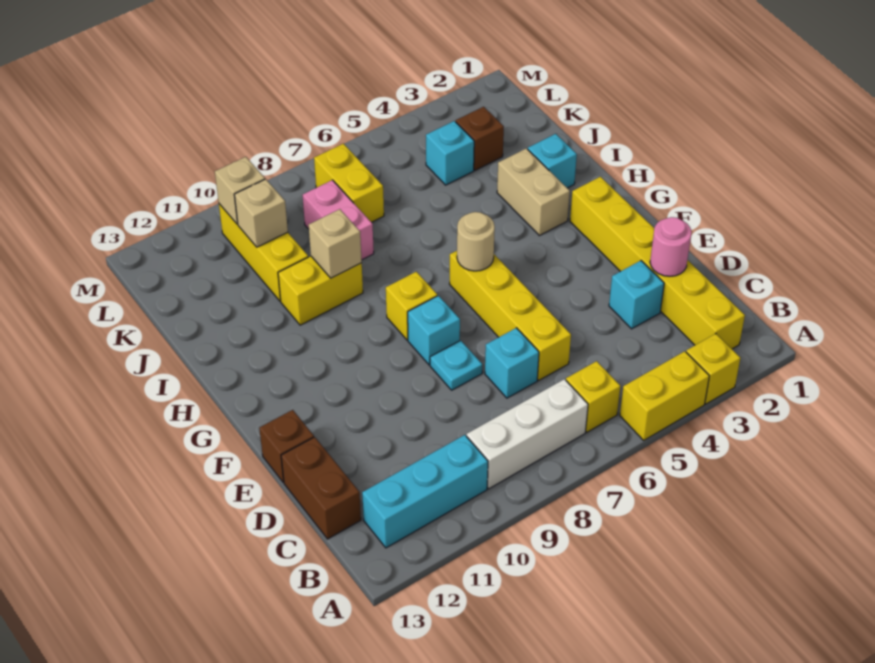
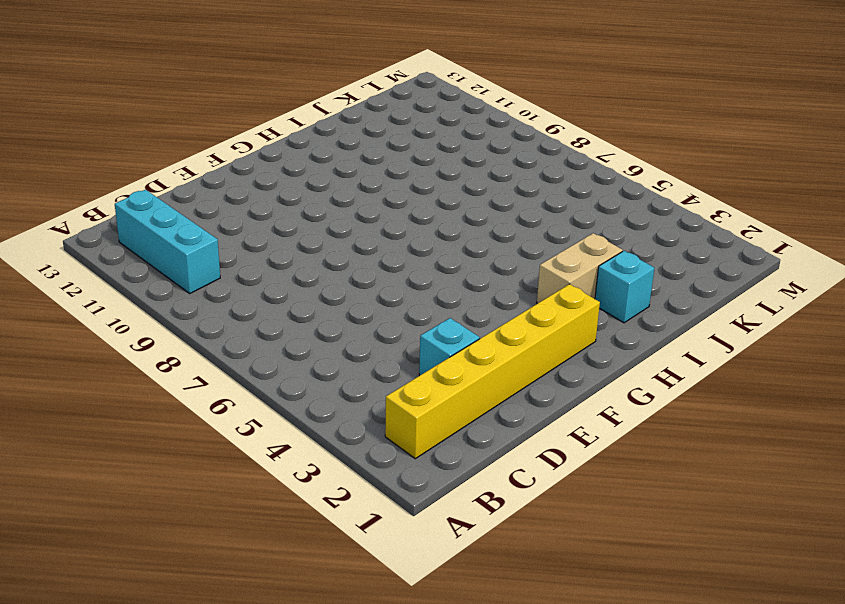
none -> yellow 1x1 brick [686,334,740,404]
none -> yellow 1x2 brick [620,351,709,440]
none -> yellow 1x1 brick [566,361,620,432]

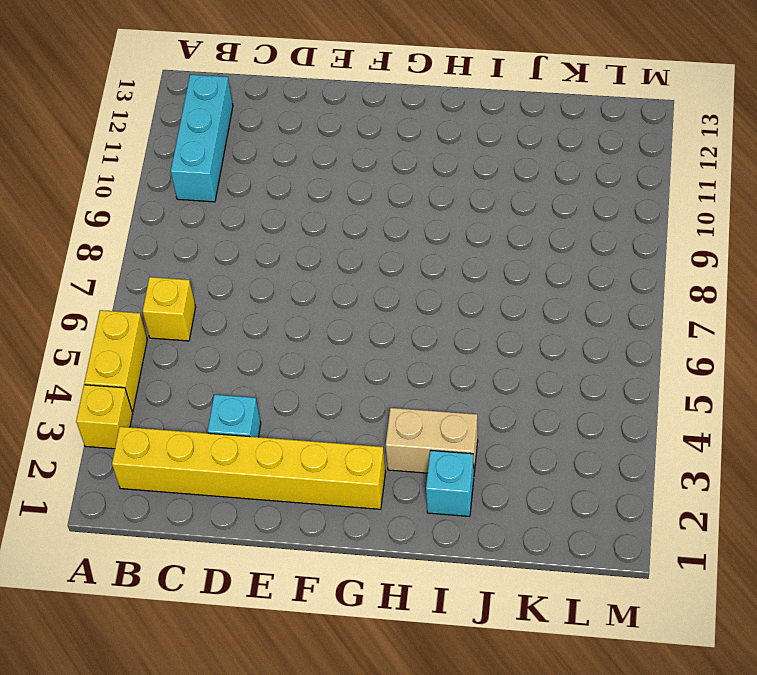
none -> white 1x3 brick [467,379,588,489]
none -> brown 1x2 brick [281,437,361,539]
none -> yellow 1x4 brick [450,251,571,380]

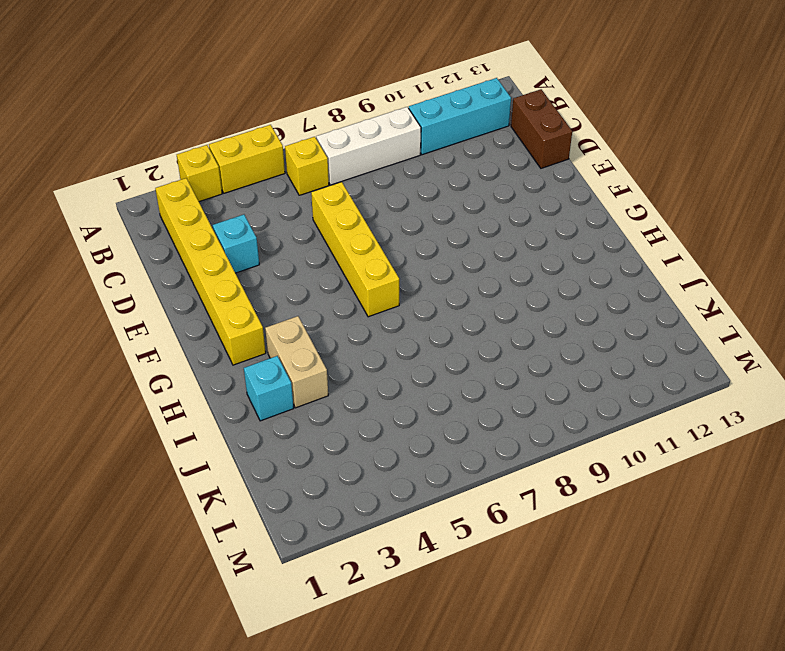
none -> cyan 1x1 brick [485,328,539,398]
none -> cyan 1x1 plate [430,340,482,390]
none -> brown 1x1 brick [259,410,314,482]

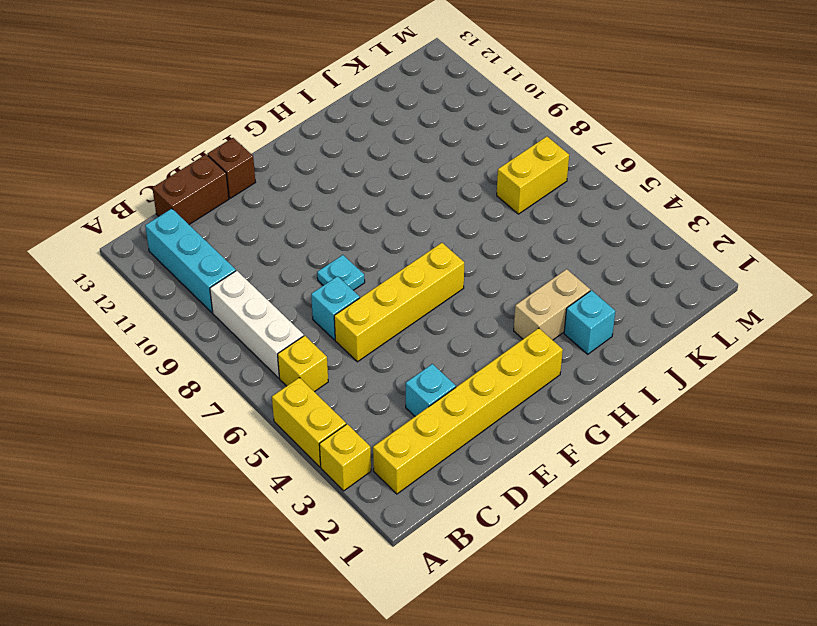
none -> cyan 1x1 brick [408,296,460,365]
none -> yellow 1x1 brick [386,272,437,340]
none -> yellow 1x2 brick [278,256,363,325]

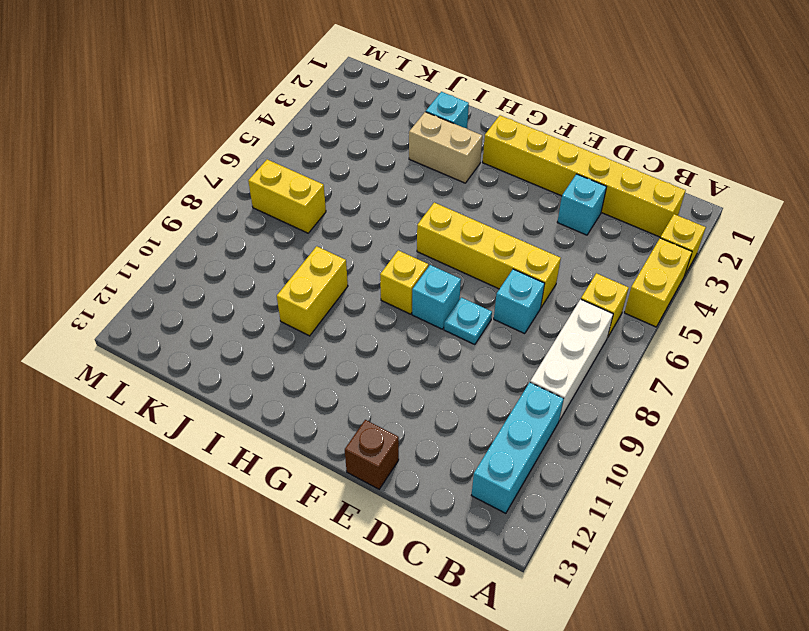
none -> brown 1x2 brick [281,437,361,539]
none -> pink 1x2 brick [303,180,374,260]
none -> yellow 1x3 brick [219,204,308,301]

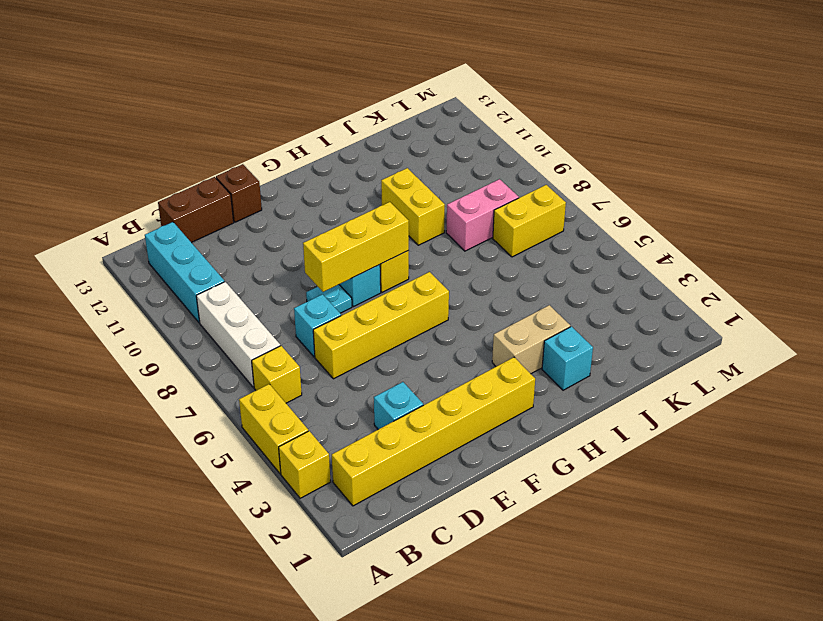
yellow 1x3 brick [303,202,409,292] -> yellow 1x3 brick moved to [219,204,308,301]
none -> brown 1x1 brick [456,107,504,170]
none -> cyan 1x1 brick [426,121,474,185]
none -> pink 1x1 round brick [650,217,691,276]

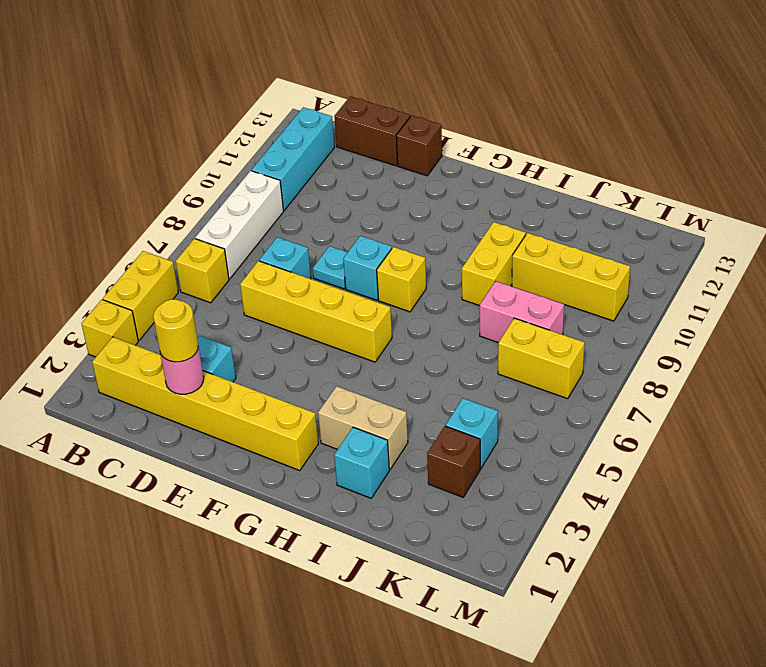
yellow 1x1 round brick [153,299,198,362] -> none
none -> tan 1x1 round brick [457,212,495,271]
none -> tan 1x1 brick [309,209,362,278]
none -> tan 1x1 brick [234,179,288,247]

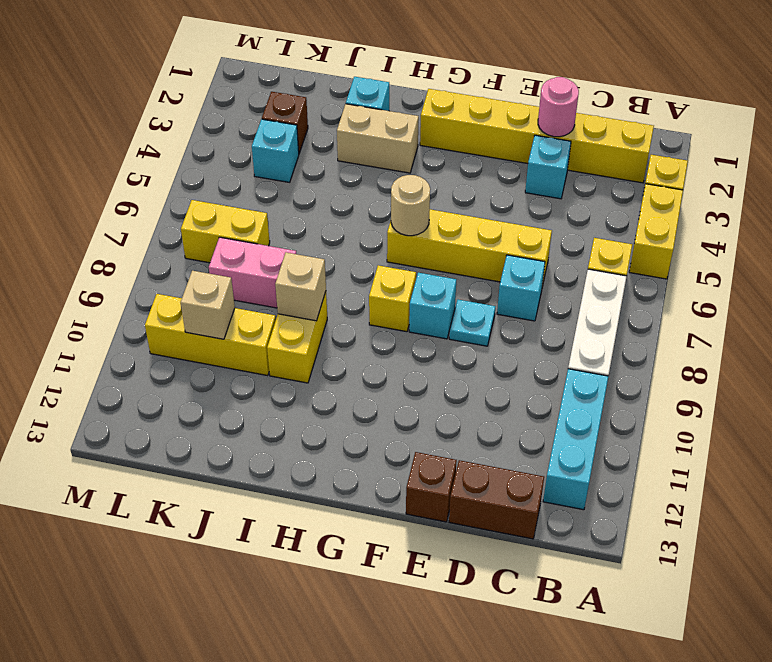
none -> tan 1x1 brick [215,157,265,224]

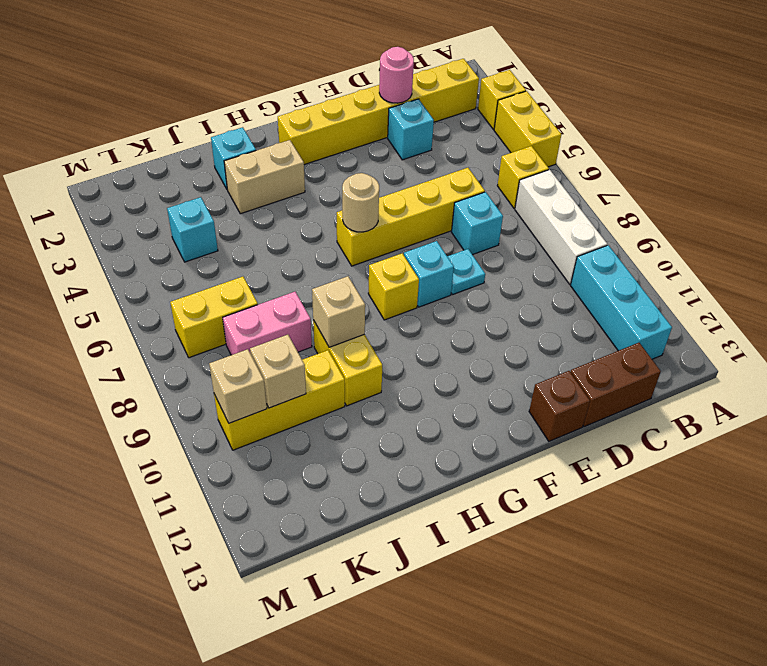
none -> brown 1x1 brick [456,107,504,170]

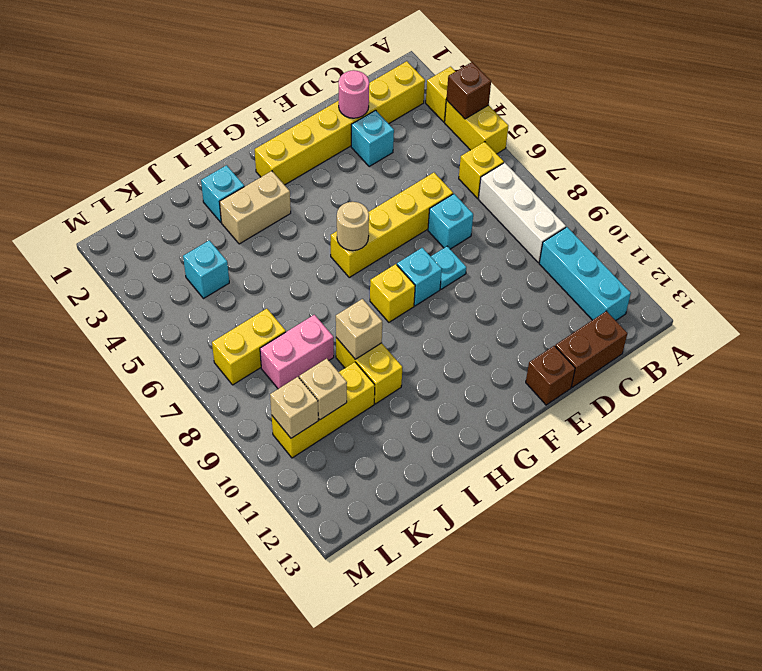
brown 1x1 brick [446,62,491,119] -> brown 1x1 brick moved to [456,107,504,170]

